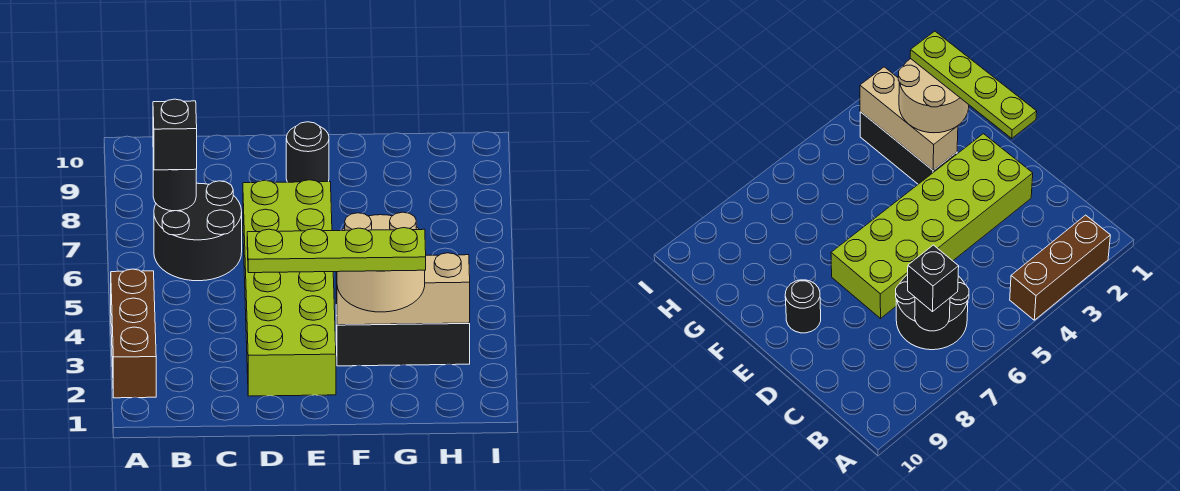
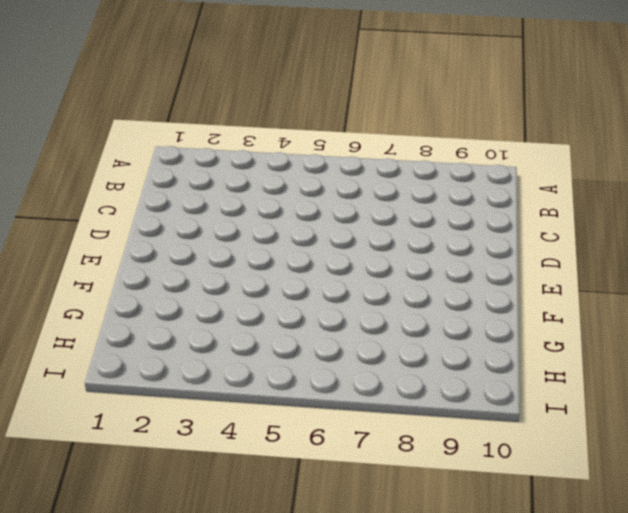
none -> brown 1x3 brick [111,269,156,398]
none -> black 2x2 round brick [154,181,242,281]

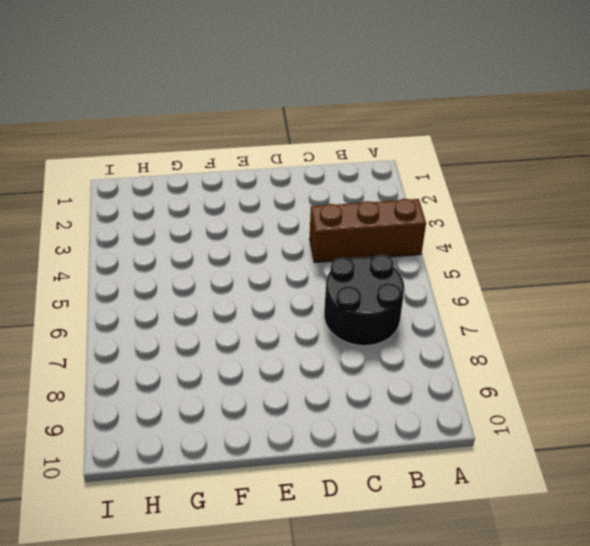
brown 1x3 brick [310,199,426,263] -> brown 1x3 brick turned to [111,269,156,398]
none -> lime 2x6 brick [243,180,336,396]
none -> black 1x1 round brick [286,122,329,182]

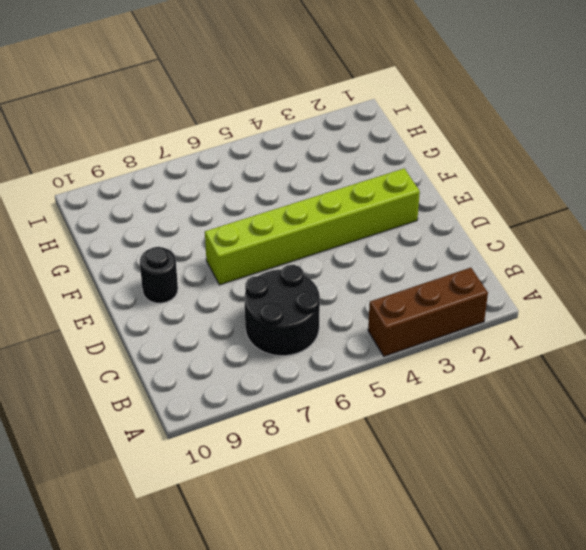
lime 1x6 brick [205,168,420,285] -> lime 2x6 brick [243,180,336,396]
none -> black 1x3 brick [336,305,470,366]
none -> black 1x1 round brick [153,158,196,211]

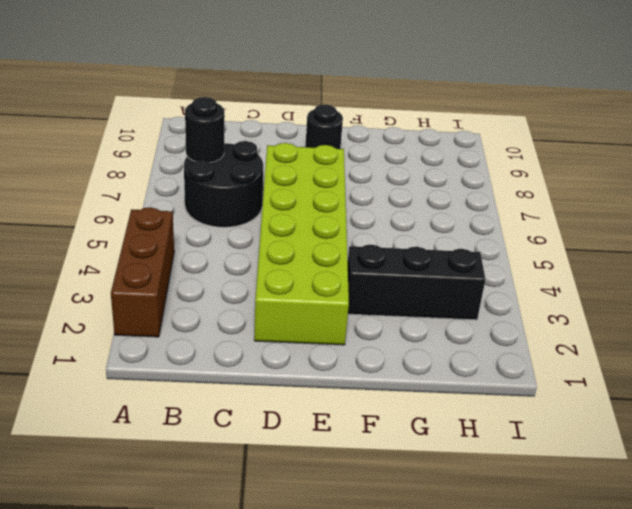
none -> tan 1x3 brick [336,253,470,325]
none -> black 1x1 brick [153,99,197,170]

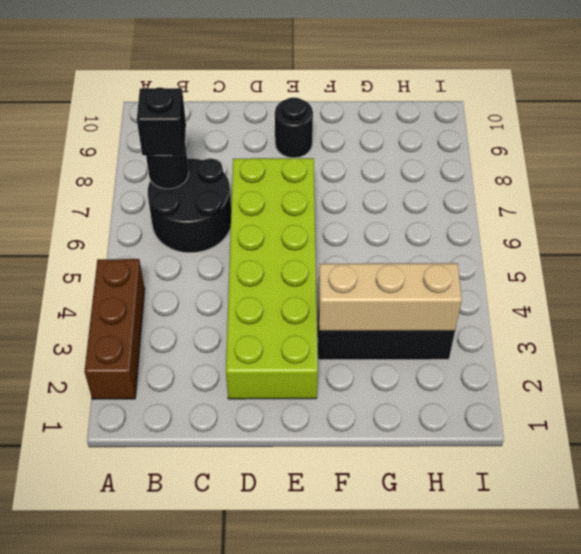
none -> tan 2x2 round brick [337,212,425,312]
none -> lime 1x4 plate [247,228,426,273]

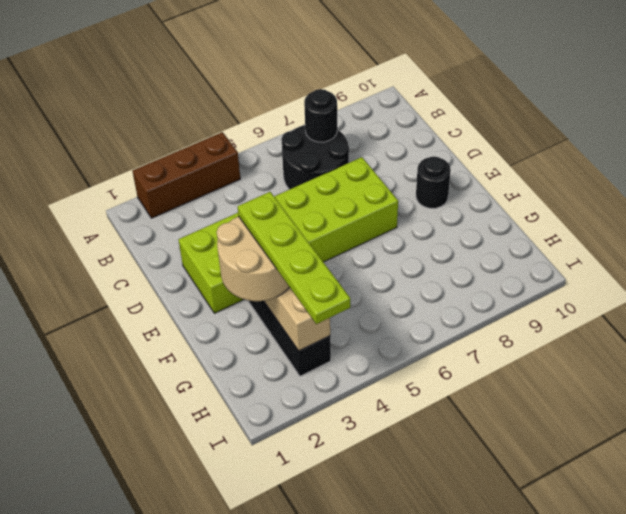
lime 1x4 plate [238,192,350,324] -> lime 1x4 plate moved to [247,228,426,273]
none -> black 1x1 brick [153,99,197,170]

